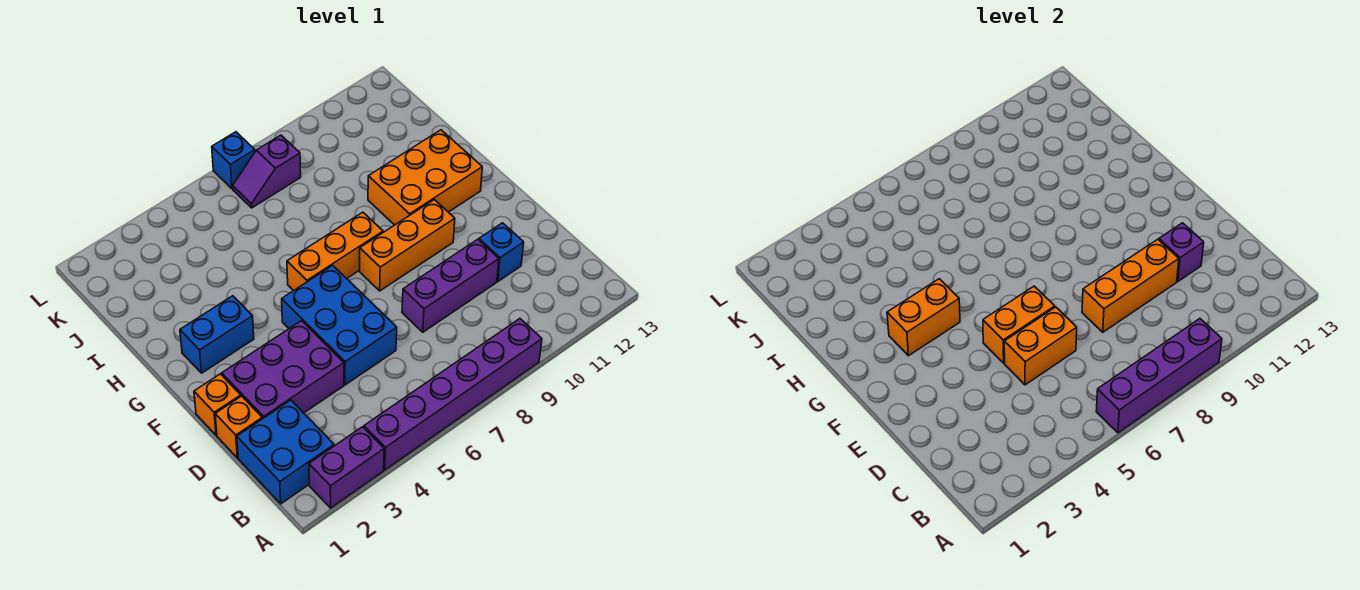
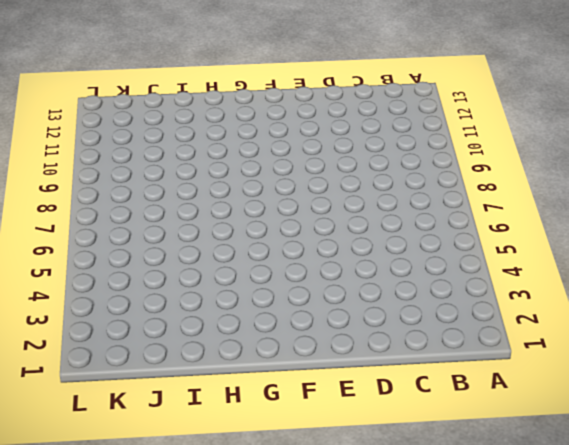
none -> purple 1x2 brick [309,427,384,508]
none -> purple 1x6 brick [364,319,542,470]
none -> blue 2x2 brick [237,400,334,504]

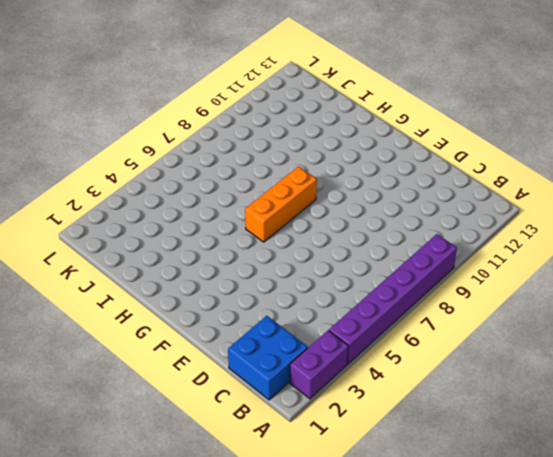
none -> orange 1x1 brick [215,396,262,458]
none -> purple 2x3 brick [222,321,344,419]
none -> blue 2x3 brick [282,266,397,385]

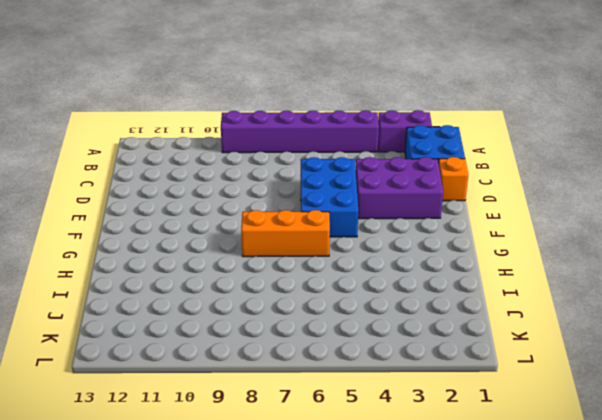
none -> purple 1x3 brick [402,239,499,332]
none -> blue 1x1 brick [479,223,524,281]
none -> orange 1x1 brick [194,374,241,435]

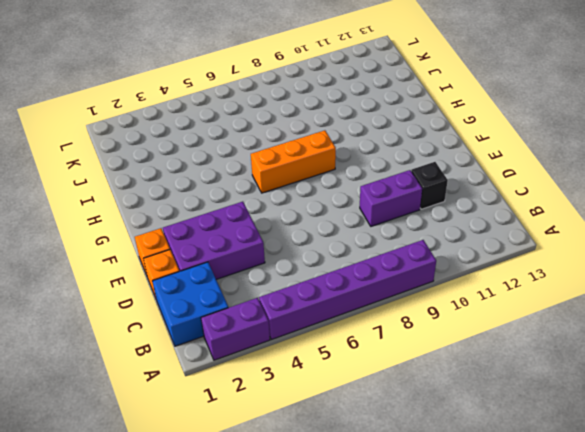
purple 1x2 brick [360,170,422,226] -> purple 1x3 brick [402,239,499,332]
black 1x1 brick [411,162,448,209] -> blue 1x1 brick [479,223,524,281]
none -> blue 2x3 brick [282,266,397,385]
none -> orange 1x3 brick [360,200,455,291]
none -> blue 1x2 brick [180,296,254,373]

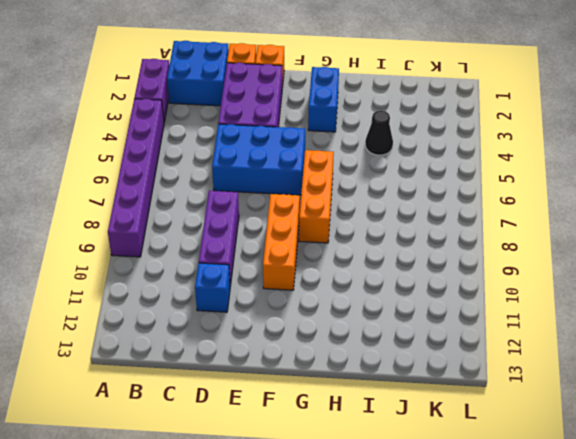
black 1x1 cone [365,110,393,155] -> none
none -> orange 2x3 brick [368,130,482,225]
none -> purple 1x2 slope [233,135,301,208]
none -> blue 1x1 brick [212,132,255,189]

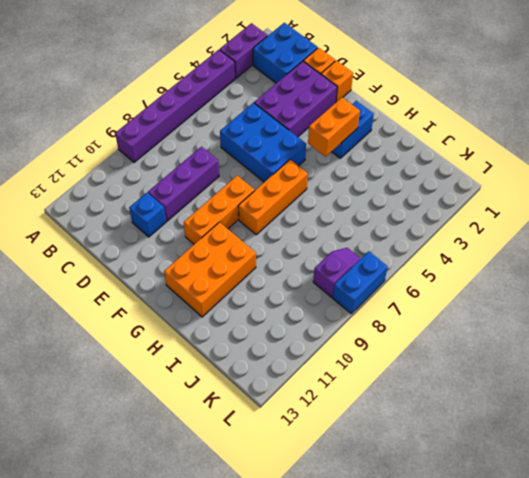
blue 1x2 brick [333,251,388,314] -> blue 1x1 brick [212,132,255,189]
none -> purple 1x4 brick [1096,319,1222,433]
none -> orange 1x2 brick [1004,307,1077,385]
none -> orange 1x3 brick [1082,239,1179,332]

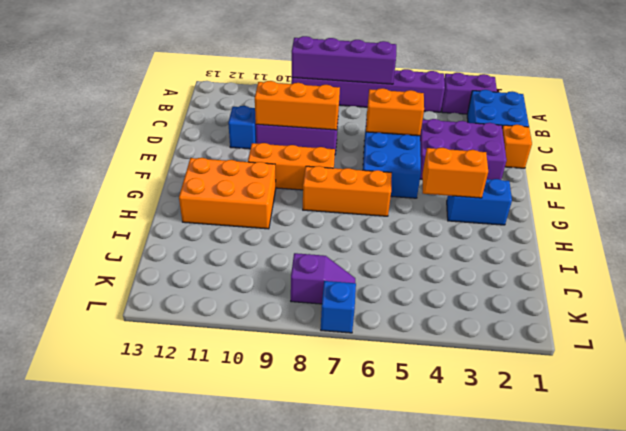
none -> orange 1x1 brick [194,374,241,435]
none -> purple 1x1 brick [1159,223,1204,281]
none -> orange 1x2 brick [983,286,1055,363]

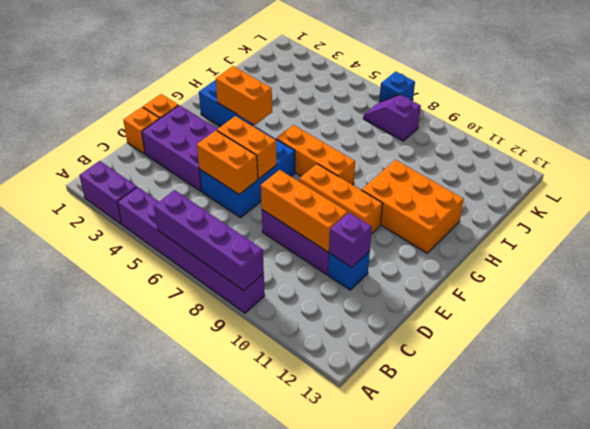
none -> blue 2x2 brick [237,400,334,504]

